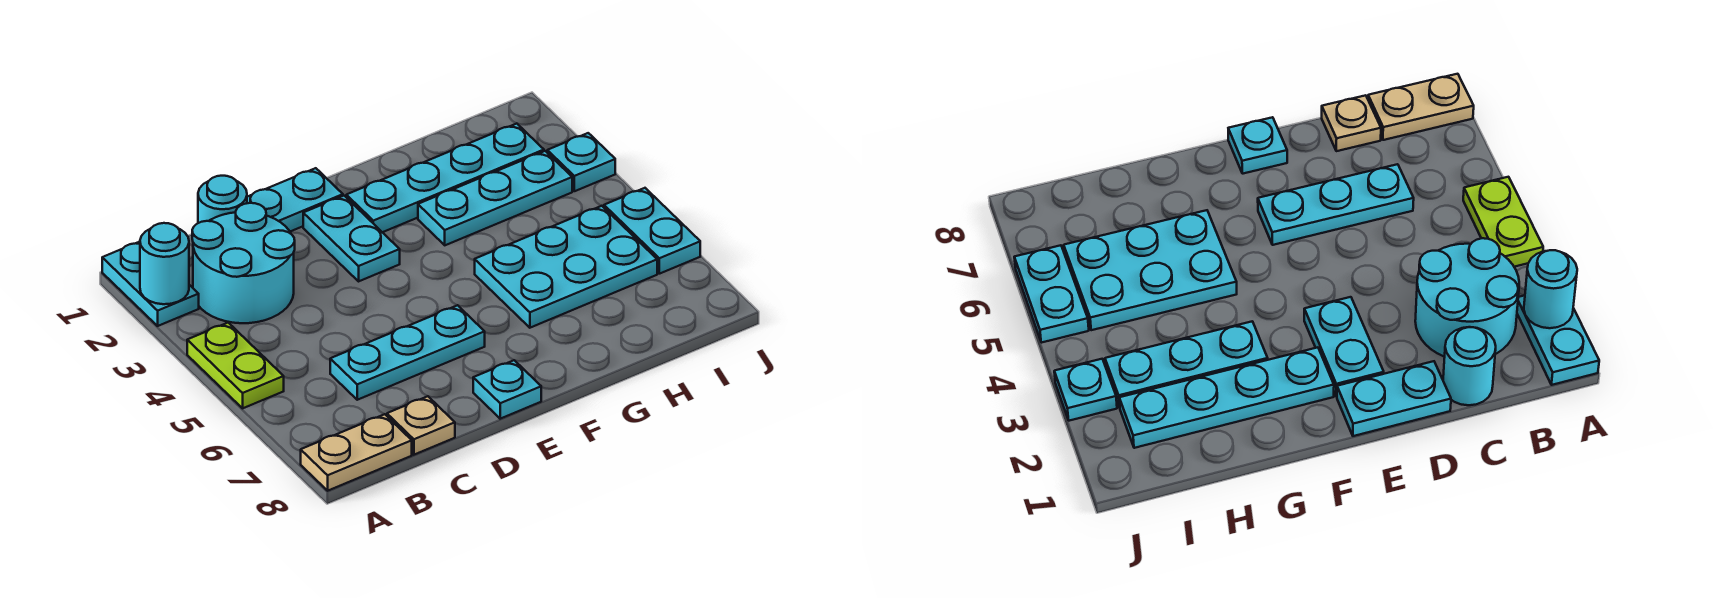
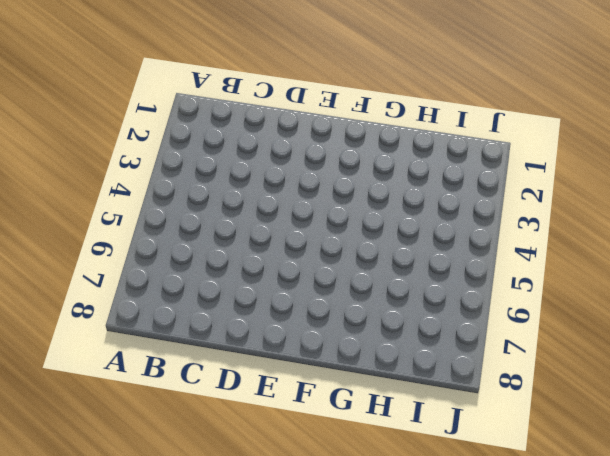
none -> cyan 1x2 plate [102,242,199,326]
none -> lime 1x2 plate [187,323,284,408]
none -> tan 1x2 plate [301,414,412,491]

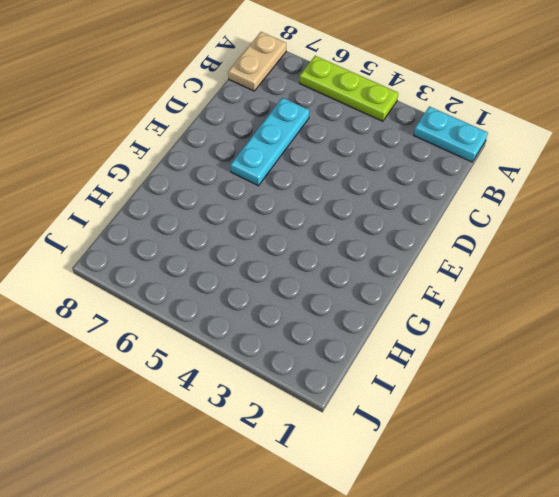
lime 1x3 plate [300,56,398,121] -> lime 1x2 plate [187,323,284,408]
none -> cyan 2x2 round brick [192,203,295,323]
none -> cyan 1x1 round brick [198,176,247,223]
none -> tan 1x1 plate [387,396,455,455]

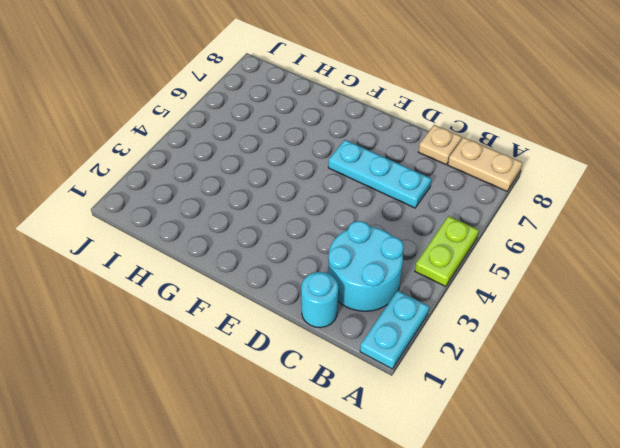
none -> cyan 1x2 plate [247,168,343,231]
none -> cyan 1x2 plate [303,196,400,281]
none -> cyan 1x1 plate [473,360,541,419]

